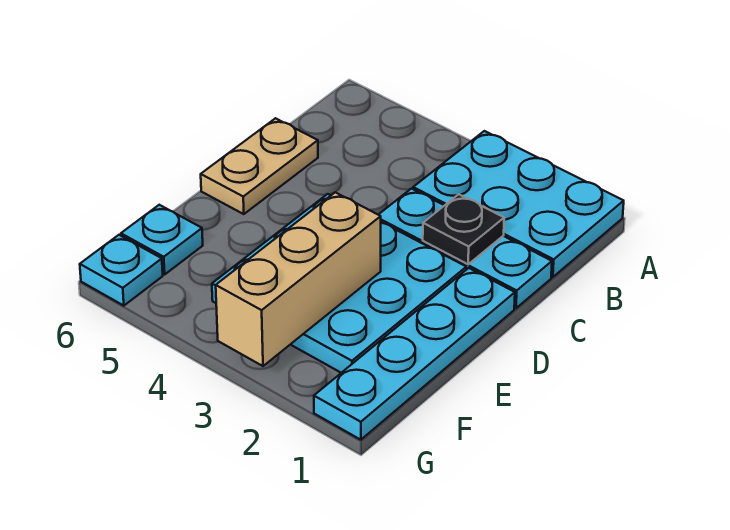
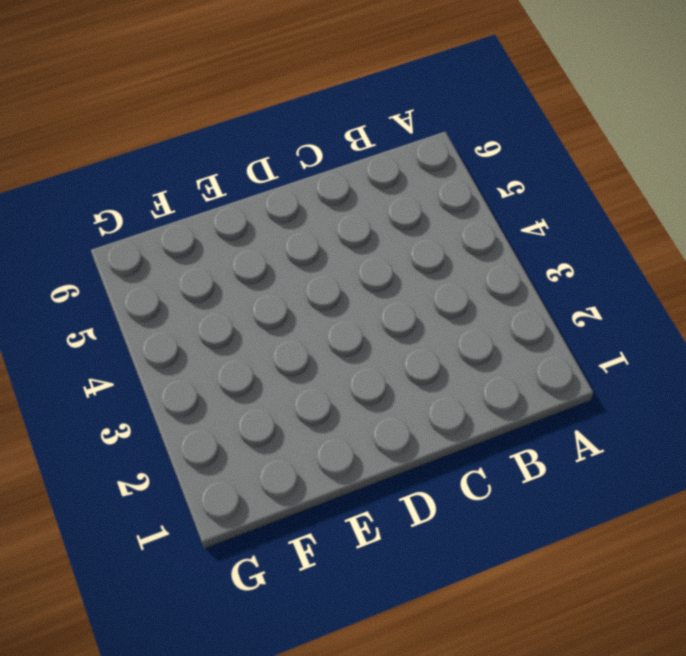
none -> cyan 2x3 plate [413,131,624,277]
none -> cyan 1x3 plate [378,189,552,308]

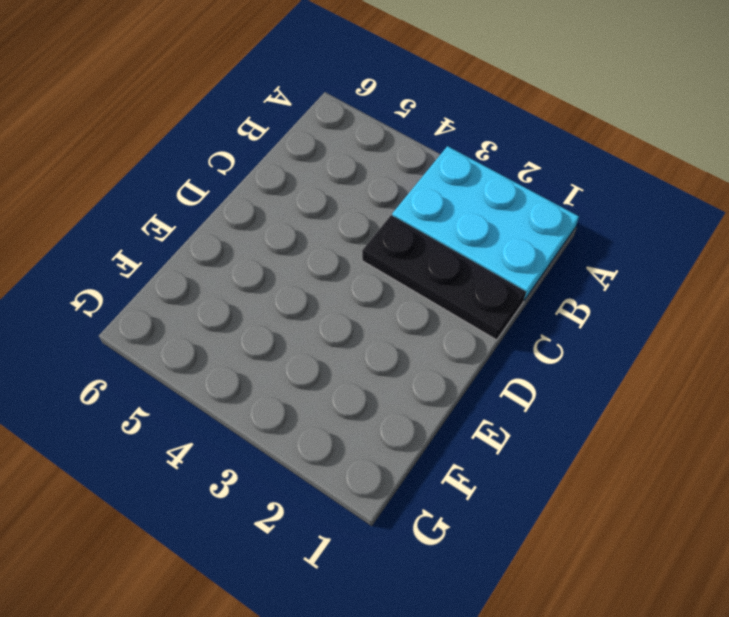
black 1x3 plate [362,215,526,340] -> cyan 1x3 plate [378,189,552,308]
none -> tan 1x2 plate [201,118,318,214]
none -> cyan 1x4 plate [314,268,515,440]

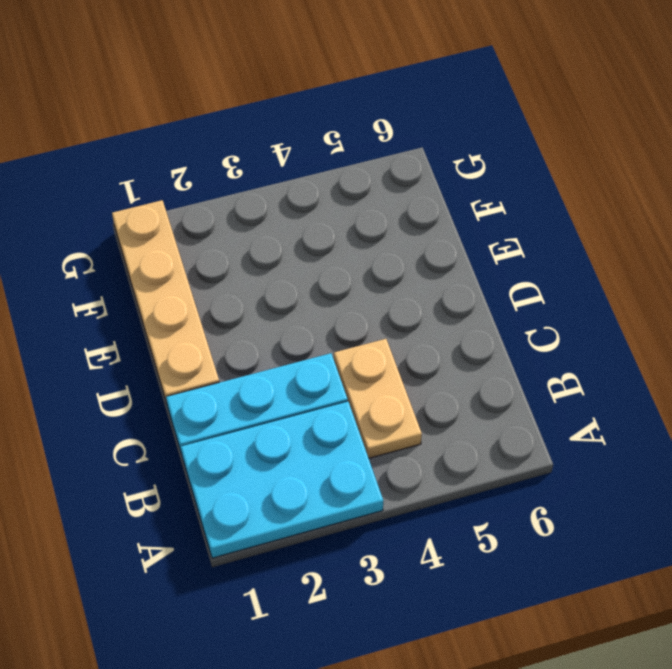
tan 1x2 plate [334,339,422,458] -> tan 1x2 plate moved to [201,118,318,214]
tan 1x4 plate [112,200,219,403] -> cyan 1x4 plate [314,268,515,440]
none -> cyan 3x3 plate [212,194,466,373]
none -> cyan 1x1 plate [121,205,203,274]

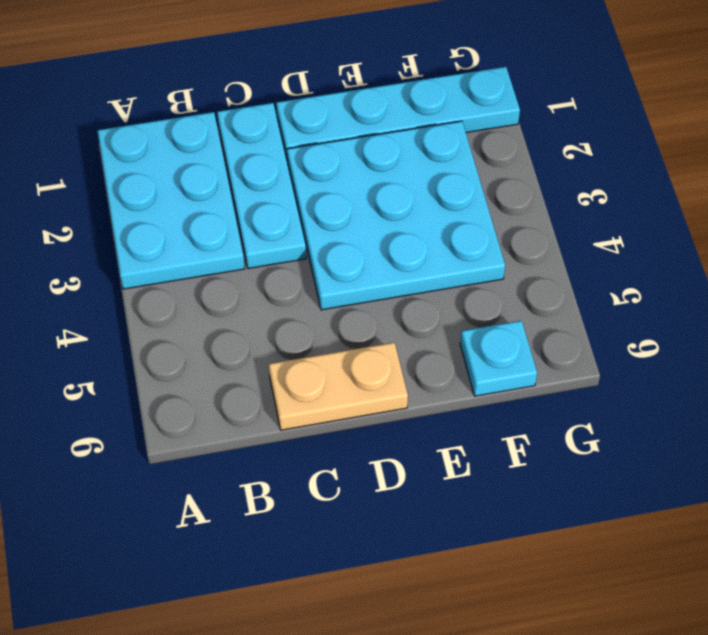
none -> cyan 1x1 plate [80,235,163,306]
none -> black 1x1 plate [423,194,504,264]

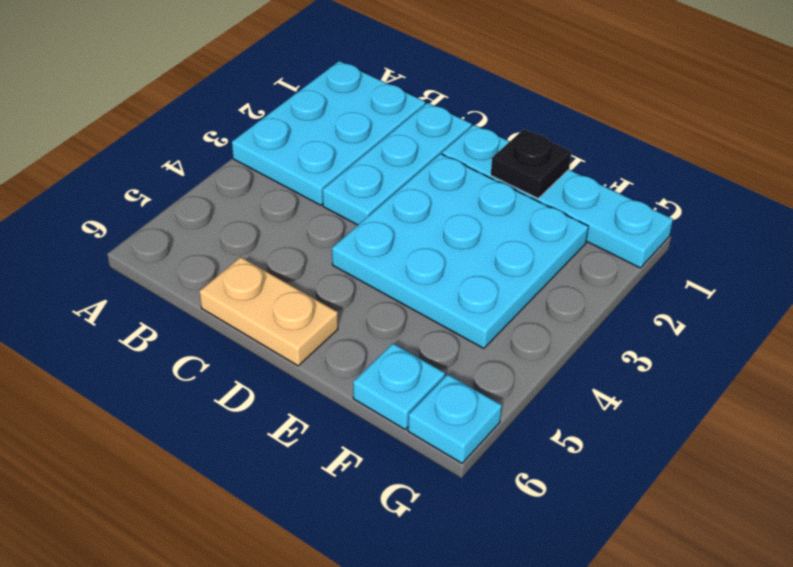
black 1x1 plate [491,129,571,198] -> black 1x1 plate moved to [423,194,504,264]
none -> tan 1x3 brick [216,192,381,366]

